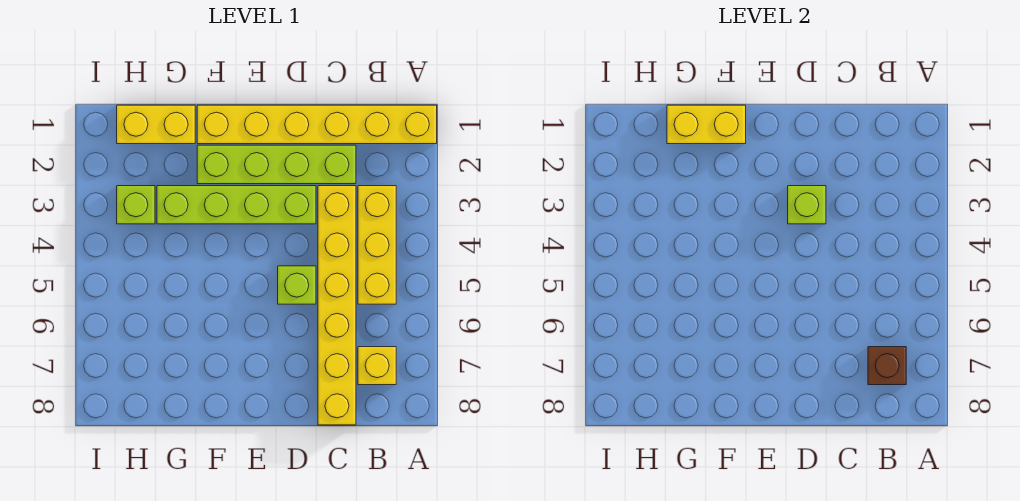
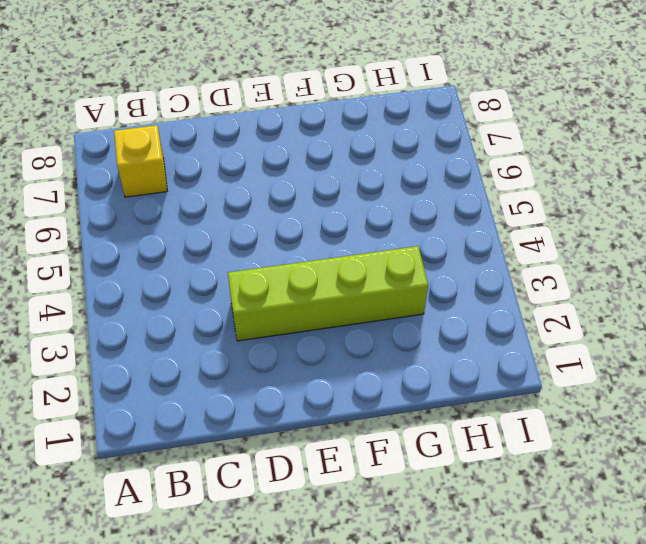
none -> yellow 1x6 brick [197,105,437,144]
none -> yellow 1x3 brick [358,186,396,304]
none -> lime 1x4 brick [197,145,356,184]

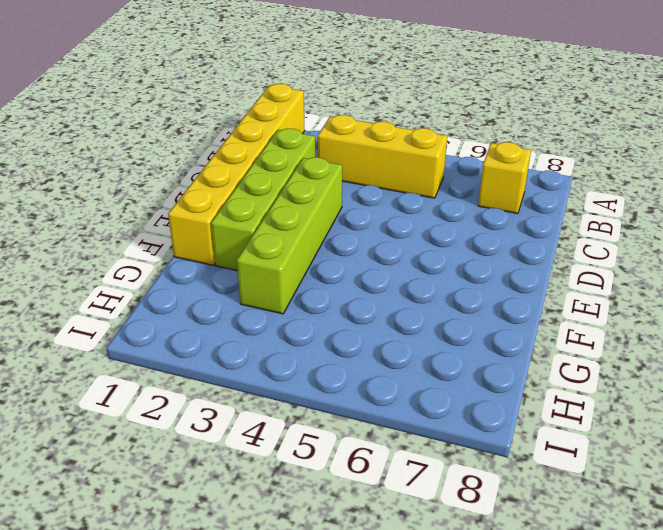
none -> yellow 1x6 brick [318,186,356,425]
none -> lime 1x1 brick [278,266,316,304]
none -> yellow 1x2 brick [117,105,195,144]

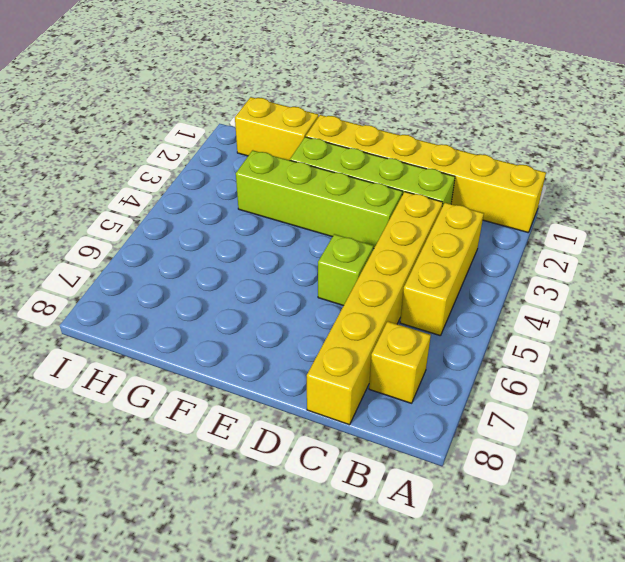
none -> lime 1x1 brick [117,186,155,224]
none -> brown 1x1 brick [868,347,906,385]
none -> lime 1x1 brick [788,186,826,224]

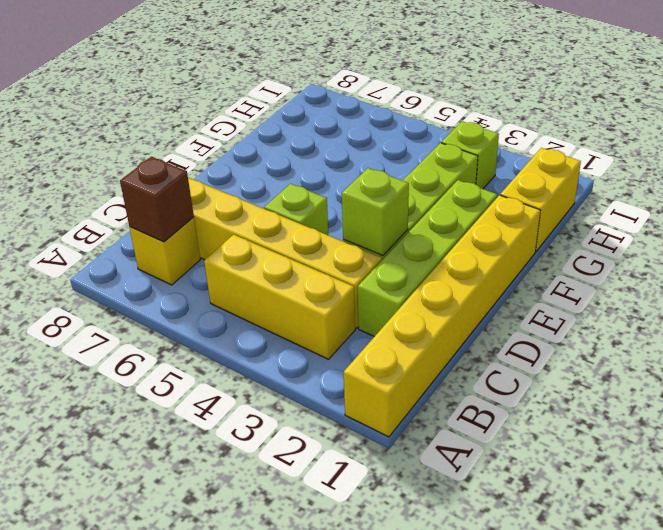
none -> yellow 1x2 brick [667,105,746,144]

